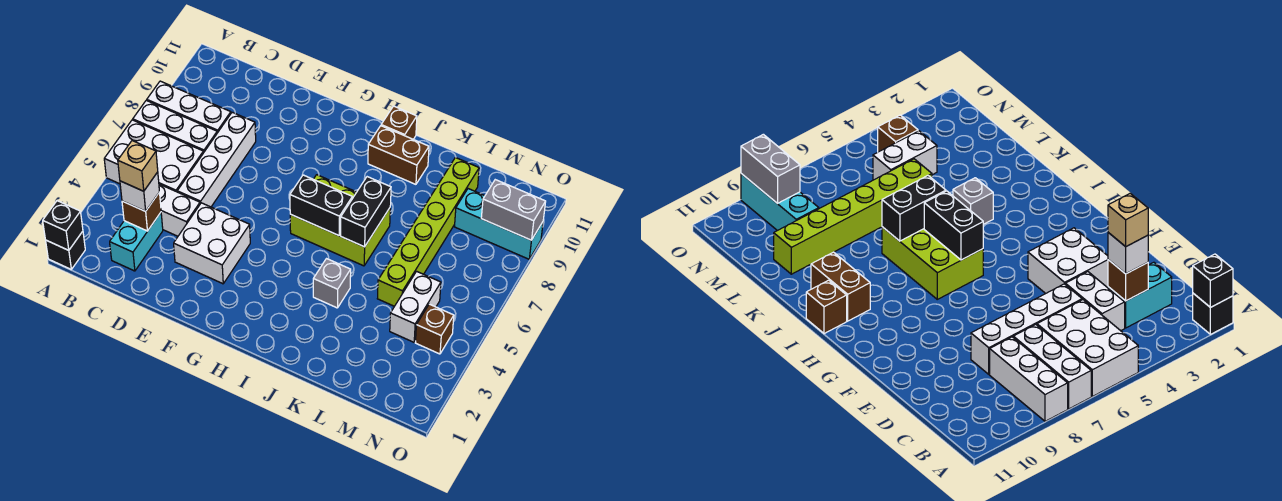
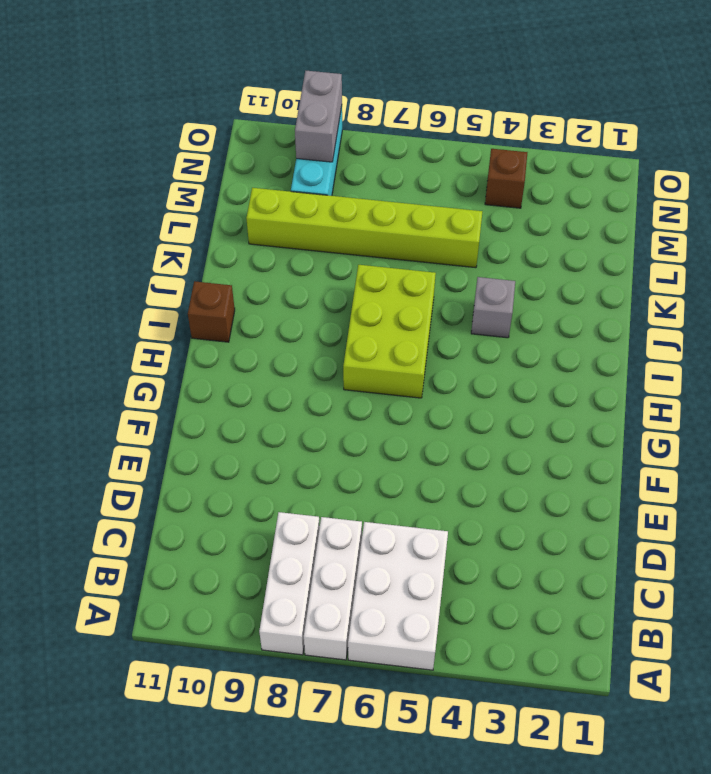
none -> black 1x1 brick [46,231,85,269]
none -> cyan 1x2 brick [110,213,163,271]
none -> white 1x2 brick [159,184,200,236]

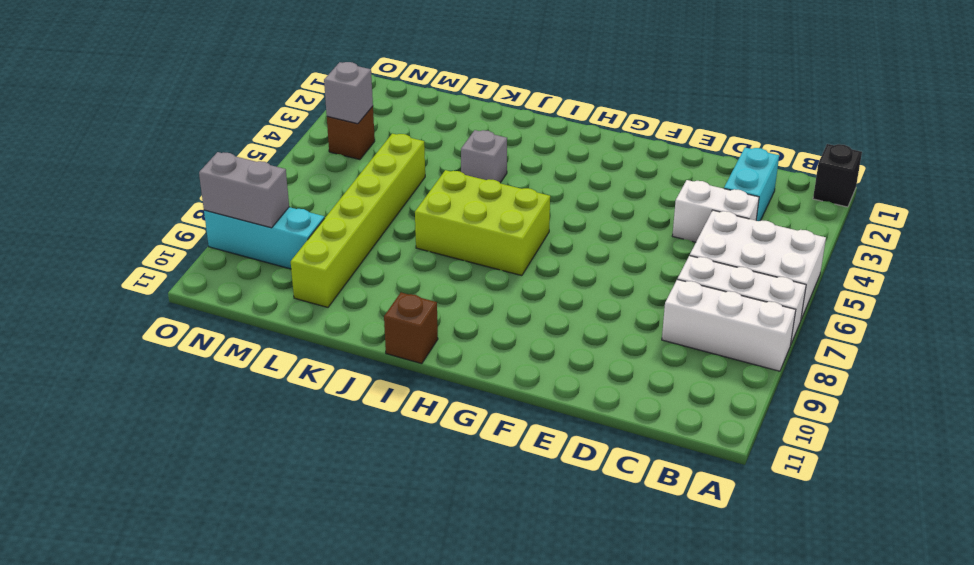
grey 1x1 brick [324,62,373,124] -> none
none -> white 1x4 brick [177,112,256,207]
none -> white 2x2 brick [174,203,250,284]
none -> brown 1x2 brick [368,126,429,184]

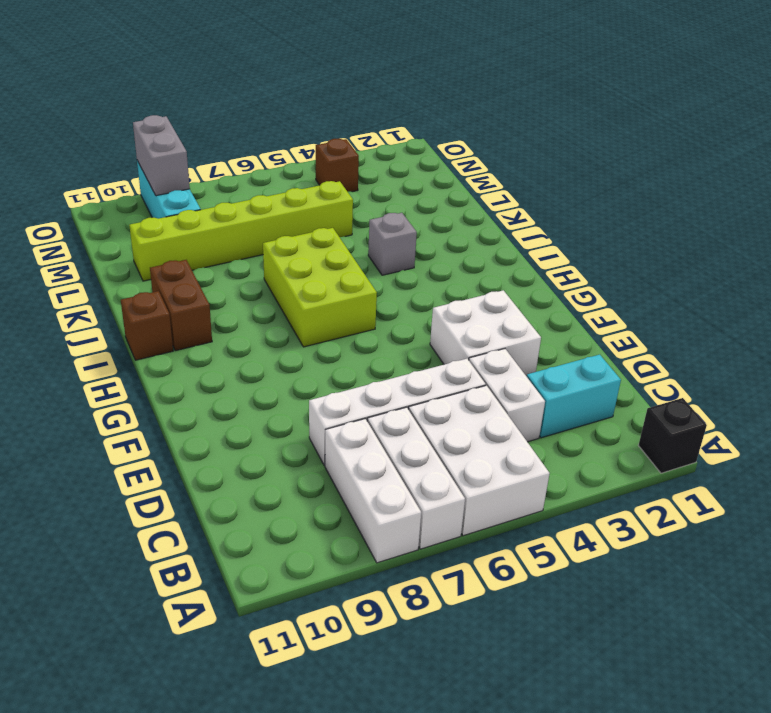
none -> white 1x2 brick [390,271,441,342]
none -> black 1x1 brick [43,201,83,250]
none -> brown 1x1 brick [122,192,161,231]

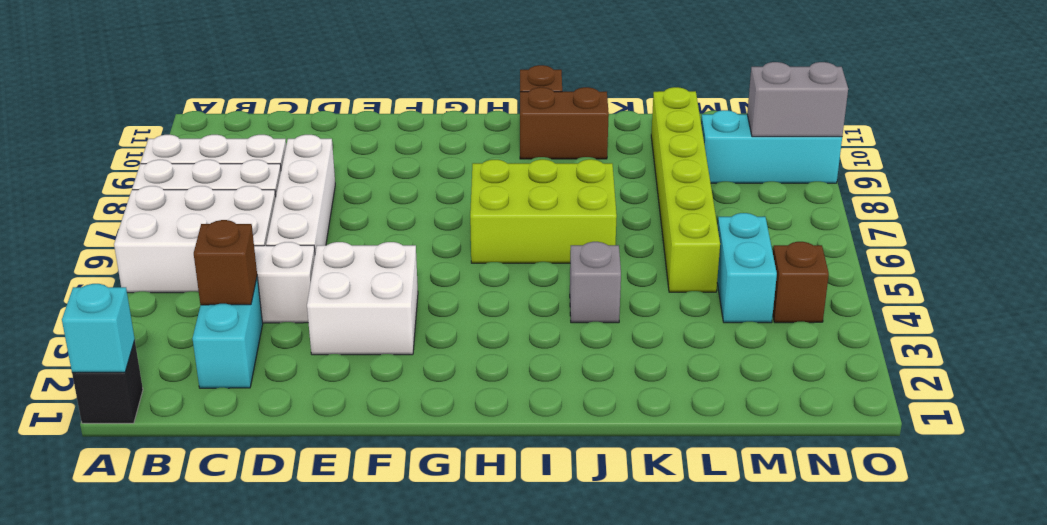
cyan 1x1 brick [62,284,135,372] -> black 1x1 brick [43,201,83,250]
cyan 1x2 brick [717,213,777,323] -> white 1x2 brick [390,271,441,342]
none -> black 1x2 brick [290,175,352,236]
none -> black 1x2 brick [341,177,391,247]
none -> white 1x1 brick [120,172,159,211]

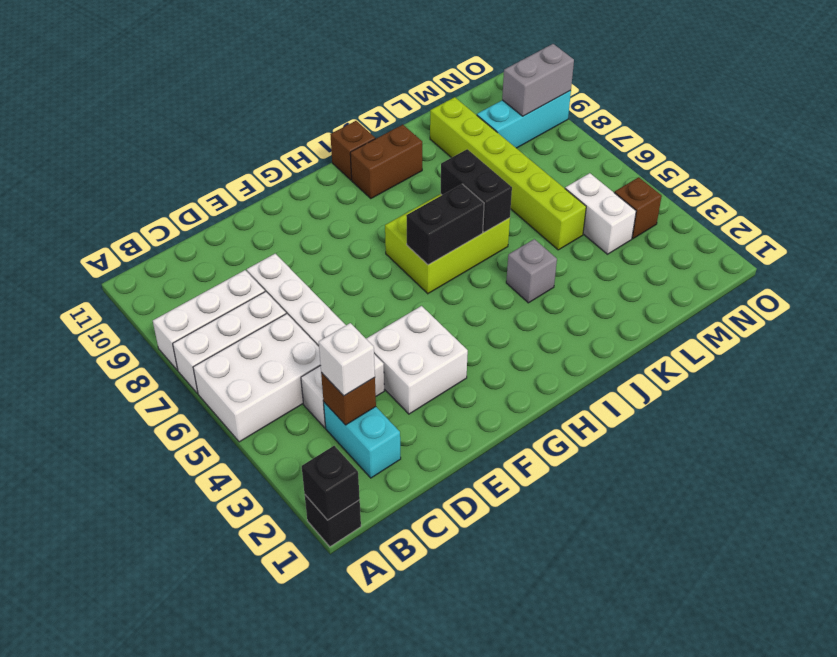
none -> tan 1x1 brick [118,141,158,191]

